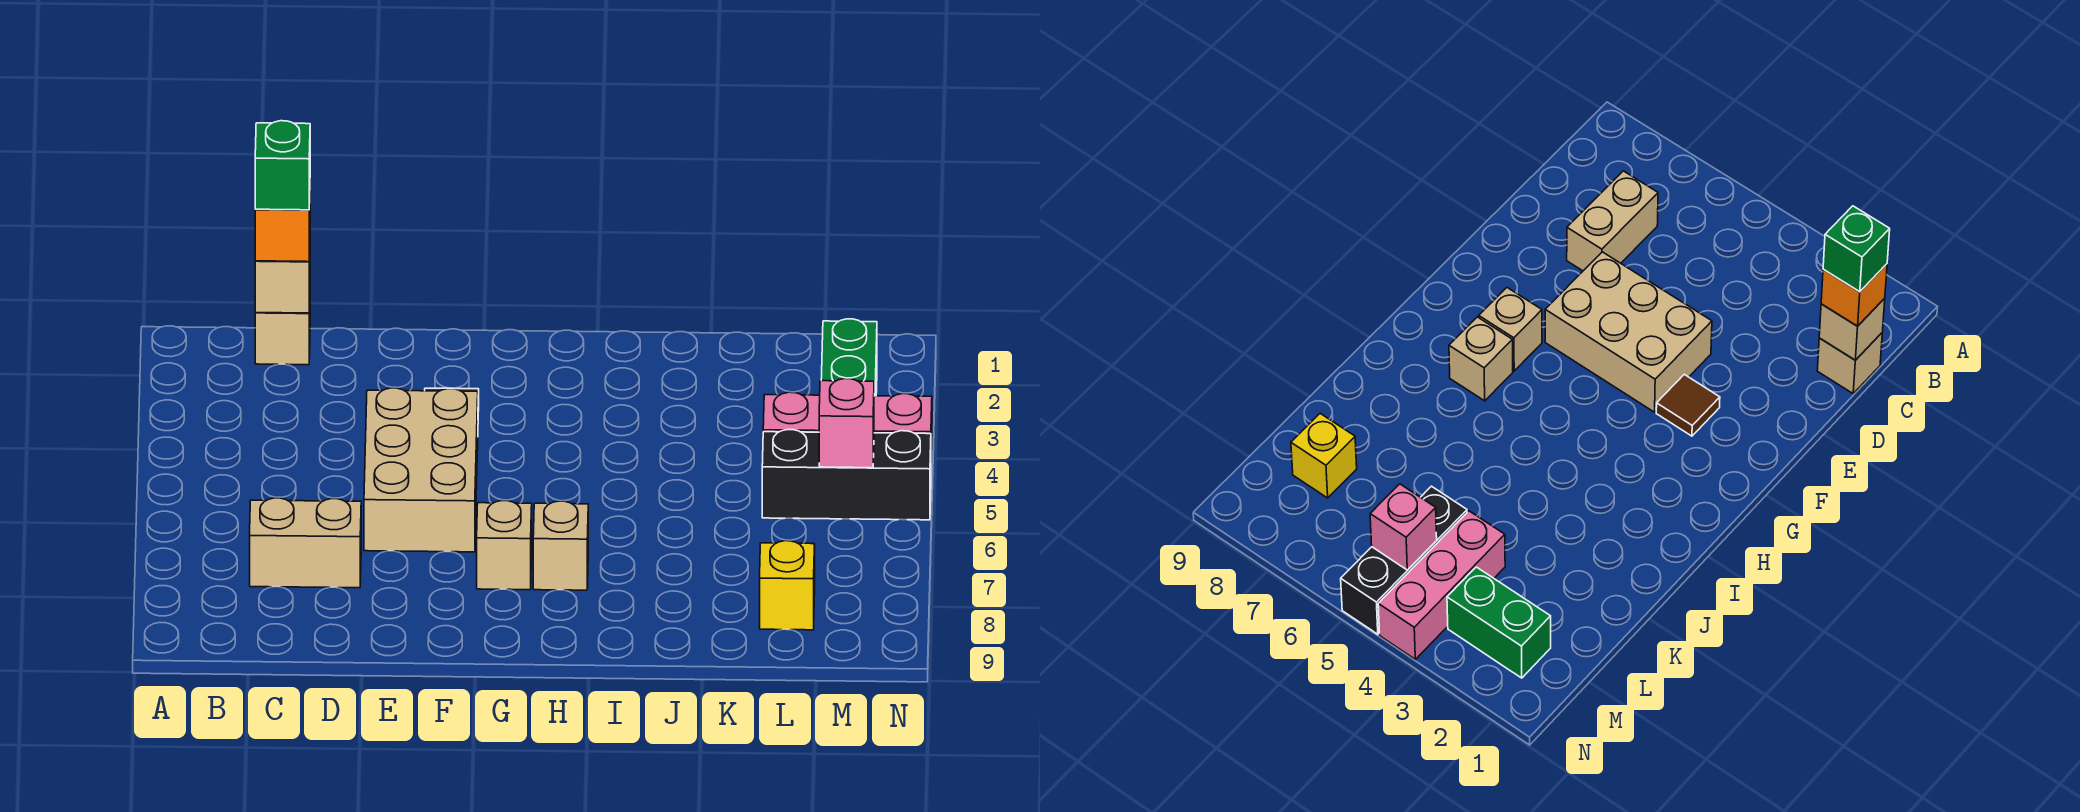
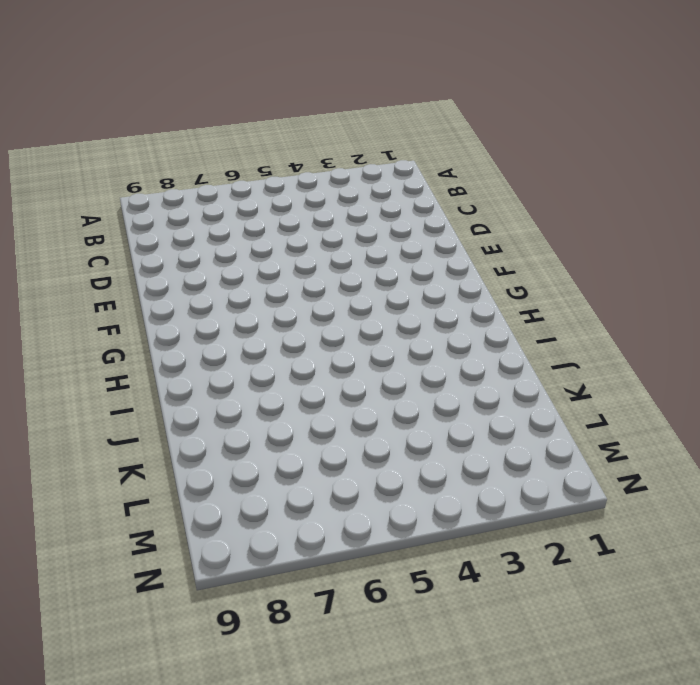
none -> tan 1x1 brick [255,306,310,365]
none -> tan 1x2 brick [250,498,361,588]
none -> tan 2x3 brick [364,388,478,552]

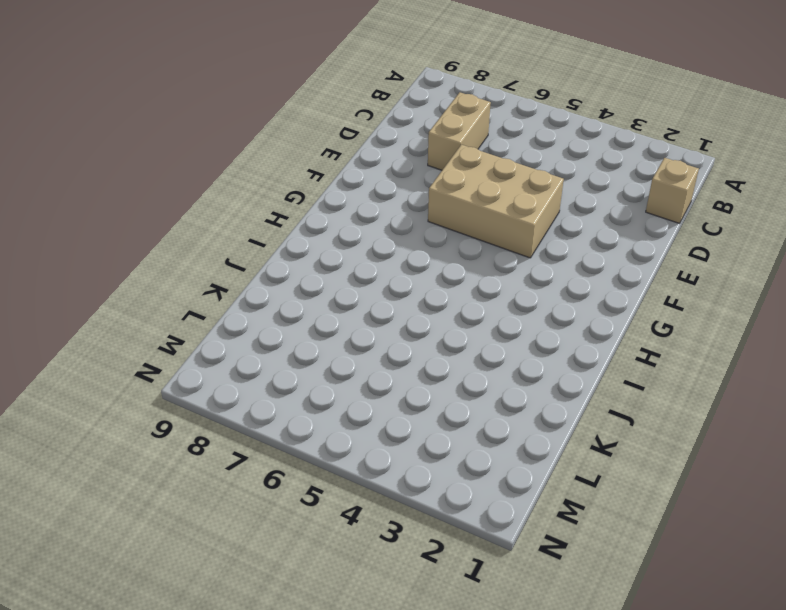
none -> brown 1x1 tile [1656,374,1720,436]
none -> tan 1x1 brick [477,501,532,590]
none -> tan 1x1 brick [533,501,588,590]

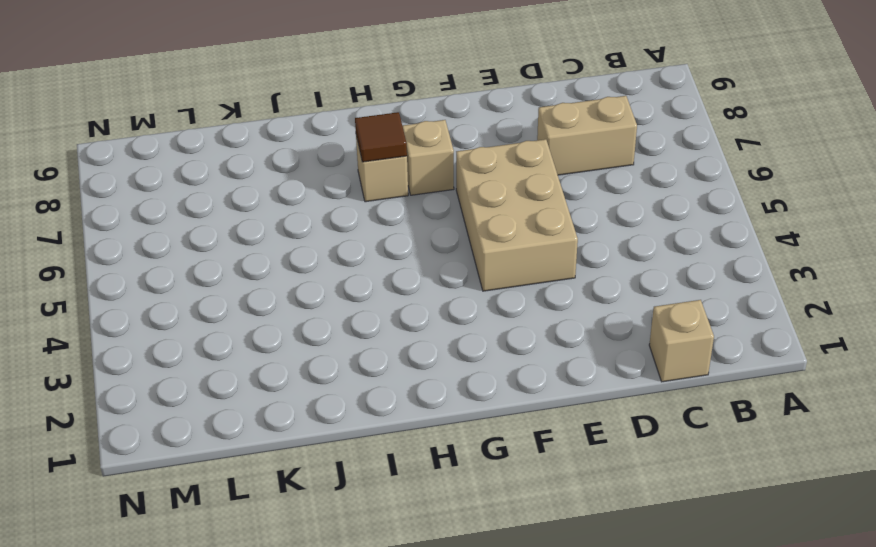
brown 1x1 tile [355,112,407,162] -> brown 1x1 tile moved to [1656,374,1720,436]
none -> pink 1x3 brick [763,392,932,462]
none -> black 1x3 brick [762,430,931,520]
none -> yellow 1x1 brick [760,541,815,630]

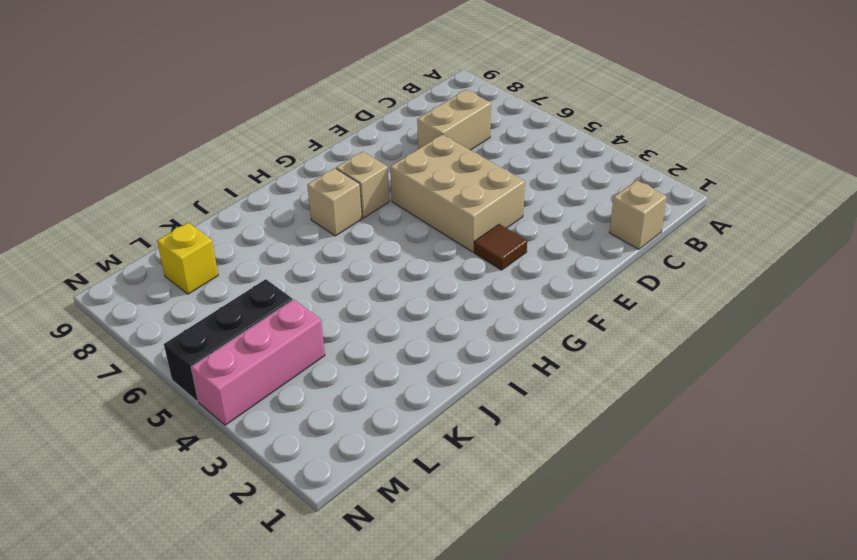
none -> green 1x2 brick [821,319,877,396]
none -> tan 1x1 brick [255,255,310,313]
none -> pink 1x1 brick [819,379,874,468]

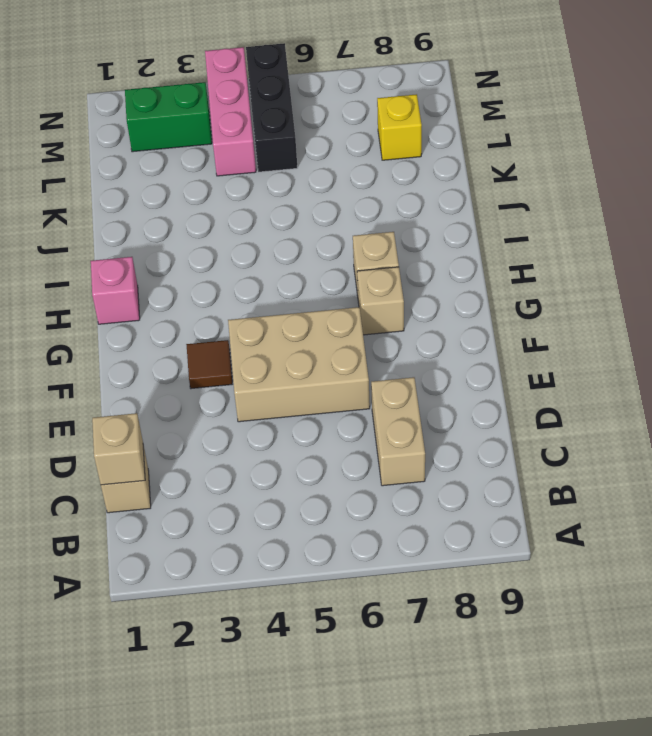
pink 1x1 brick [91,257,140,324] -> pink 1x1 brick moved to [819,379,874,468]
none -> orange 1x1 brick [255,203,310,262]
none -> green 1x1 brick [255,121,310,210]

